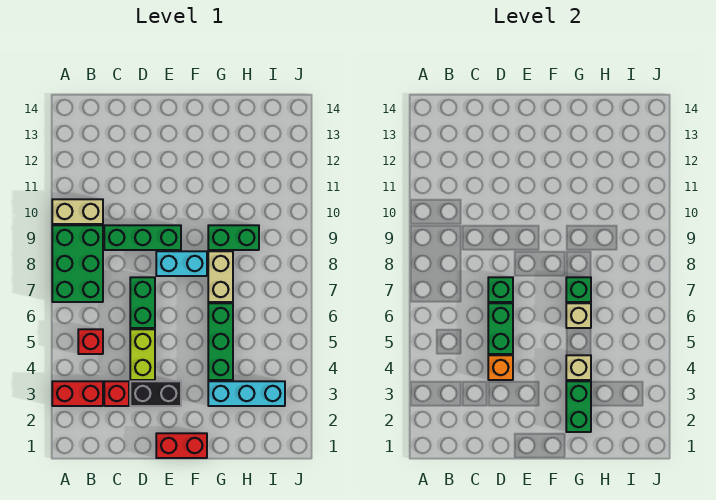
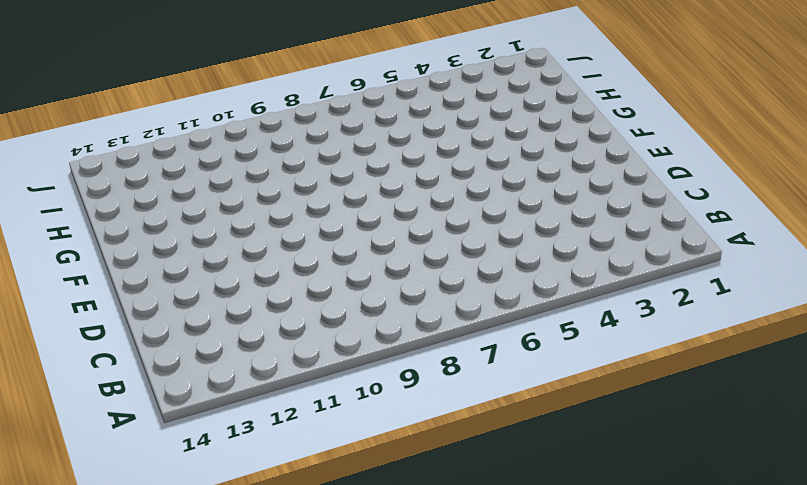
none -> red 1x2 brick [52,381,103,406]
none -> green 2x3 brick [52,225,103,302]
none -> tan 1x2 brick [52,199,103,224]

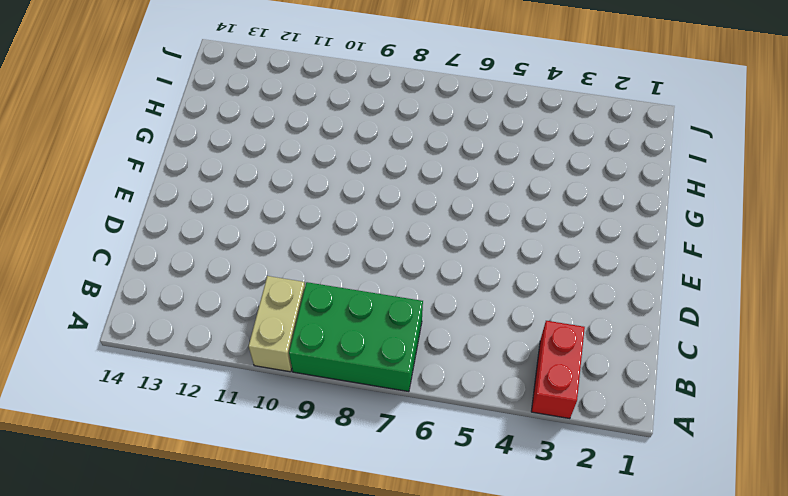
none -> red 1x1 brick [78,329,103,354]
none -> red 1x1 brick [104,381,129,406]
none -> green 1x3 brick [104,225,181,250]

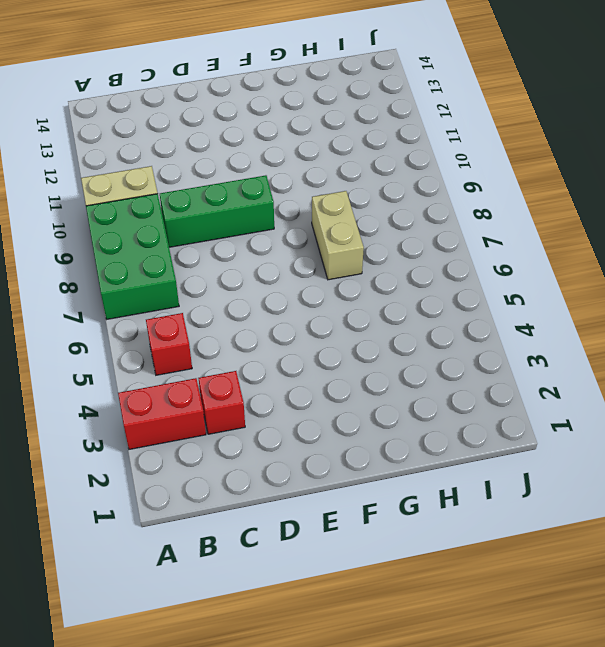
none -> black 1x2 brick [130,381,181,406]
none -> lime 1x2 brick [130,329,155,380]
none -> green 1x2 brick [130,277,155,328]

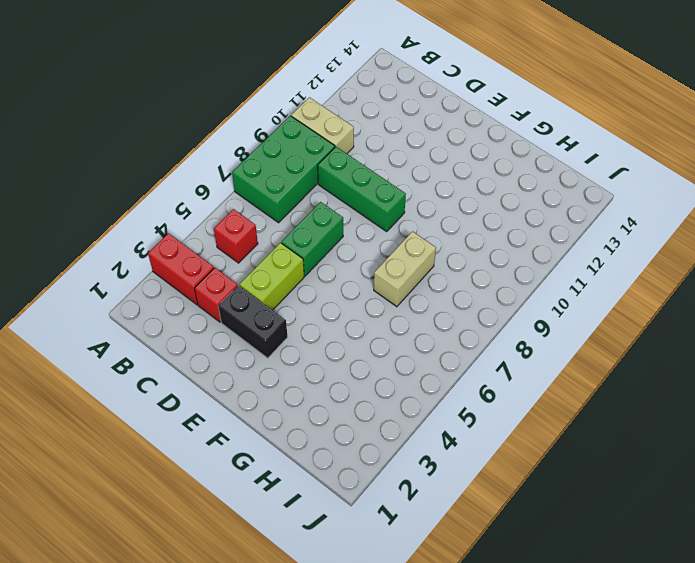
none -> red 1x2 brick [156,433,207,458]
none -> cyan 1x2 brick [156,251,207,276]
none -> cyan 1x3 brick [208,381,285,406]

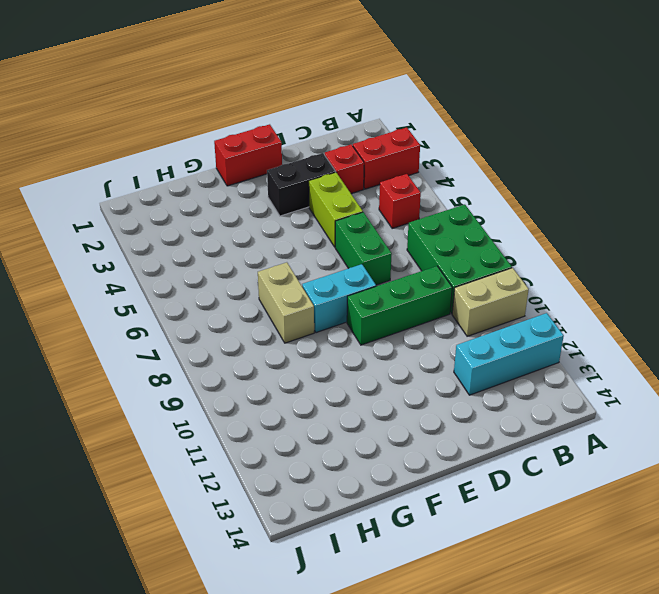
cyan 1x3 brick [454,313,564,395] -> cyan 1x3 brick moved to [208,381,285,406]
none -> green 1x3 brick [208,303,233,380]
none -> green 1x2 brick [208,225,259,250]
none -> orange 1x1 brick [488,355,513,380]

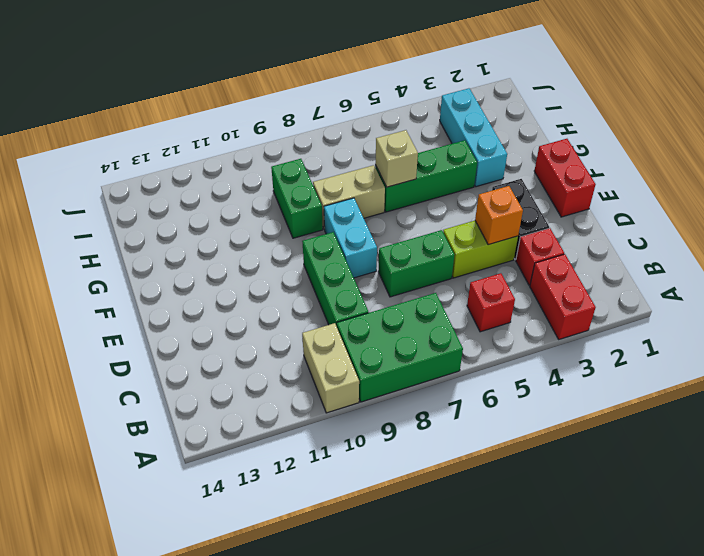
none -> green 1x2 brick [488,303,513,354]
none -> green 1x1 brick [488,277,513,302]
none -> green 1x2 brick [566,381,591,432]

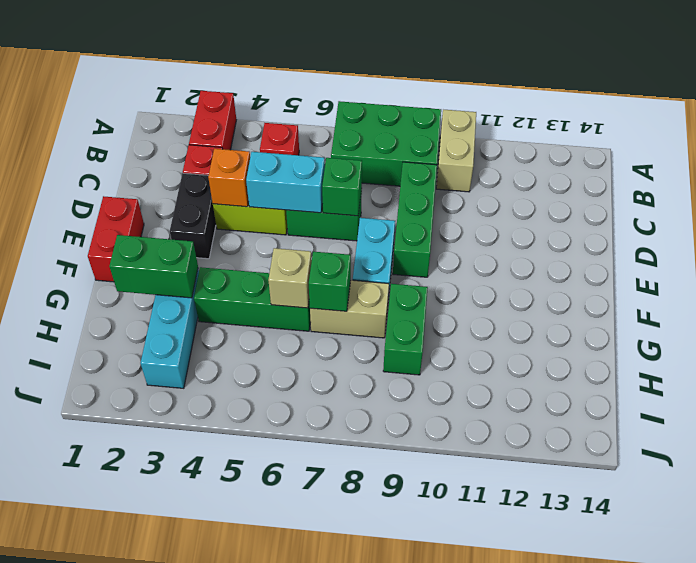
cyan 1x2 brick [246,152,325,213] -> green 1x2 brick [488,303,513,354]
none -> tan 1x1 brick [566,355,591,380]

